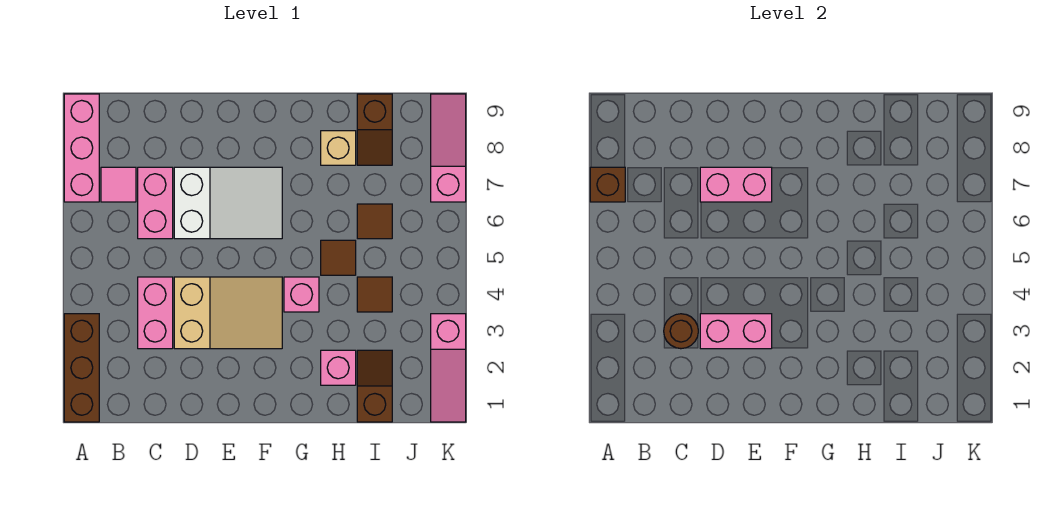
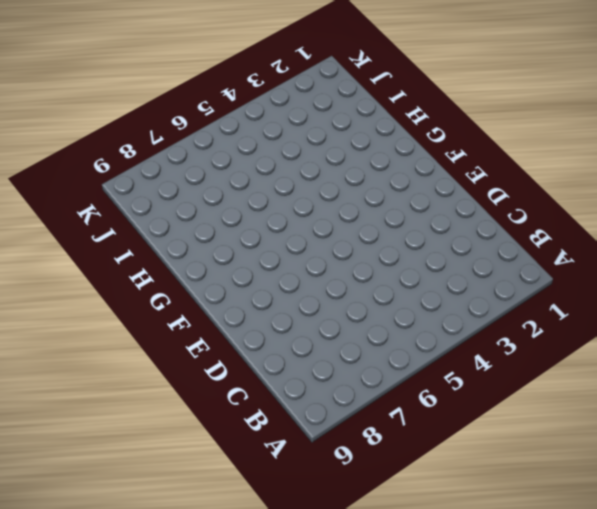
none -> brown 1x3 brick [64,314,99,422]
none -> pink 1x3 brick [64,94,99,202]
none -> pink 1x1 tile [101,167,136,202]

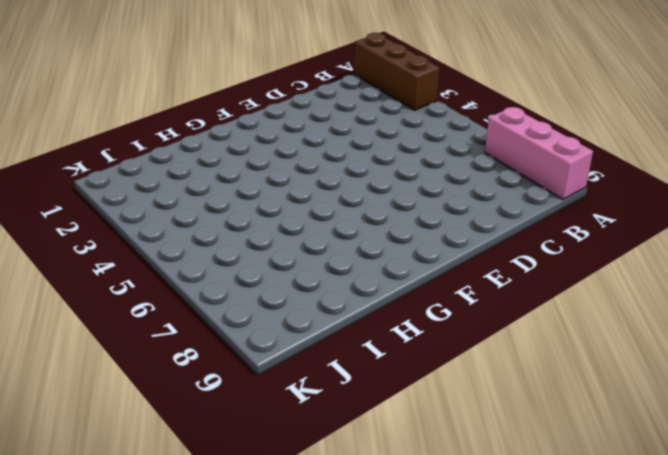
none -> pink 1x1 tile [101,167,136,202]
none -> pink 1x2 brick [138,277,173,349]
none -> pink 1x2 brick [138,167,173,239]

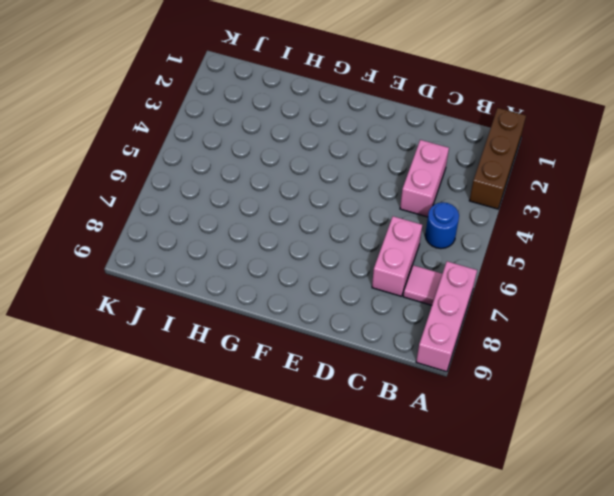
blue 1x1 round brick [425,202,459,249] -> none
none -> tan 2x3 slope [174,277,282,349]
none -> white 2x3 slope [174,167,282,239]
none -> pink 1x1 brick [284,277,319,312]

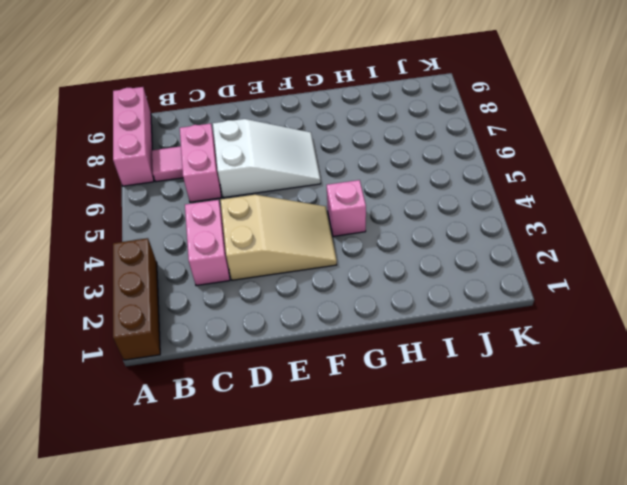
none -> pink 1x1 brick [321,350,356,385]
none -> brown 1x1 tile [321,240,356,275]
none -> tan 1x1 brick [321,131,356,165]

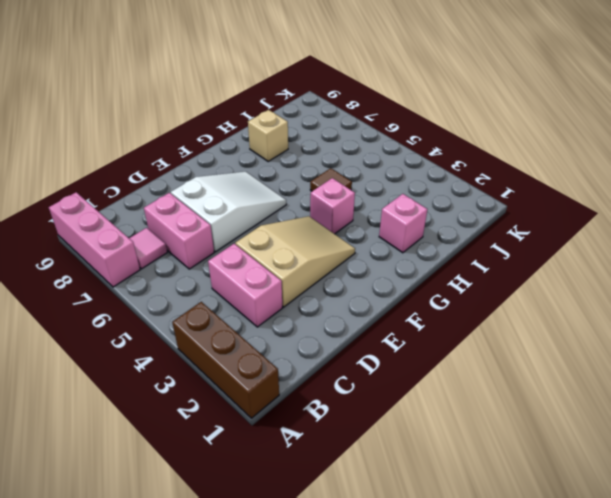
none -> brown 1x2 slope [357,350,392,422]
none -> brown 1x1 tile [357,277,392,312]
none -> brown 1x1 tile [357,204,392,239]

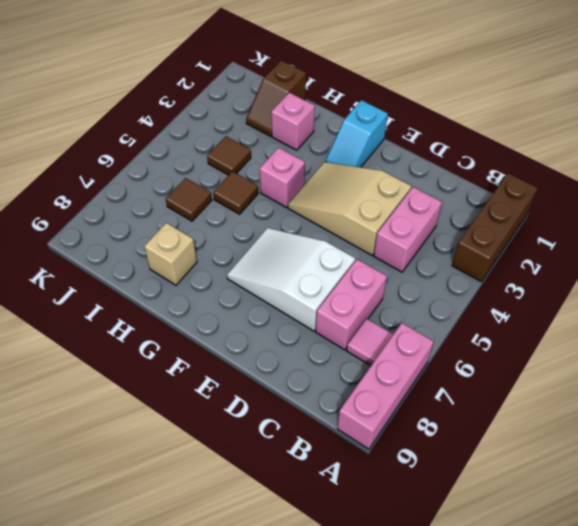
cyan 1x2 slope [325,100,388,167] -> none
none -> brown 1x2 slope [357,94,392,165]
none -> pink 1x3 slope [431,314,466,422]
none -> pink 1x3 slope [431,94,466,202]

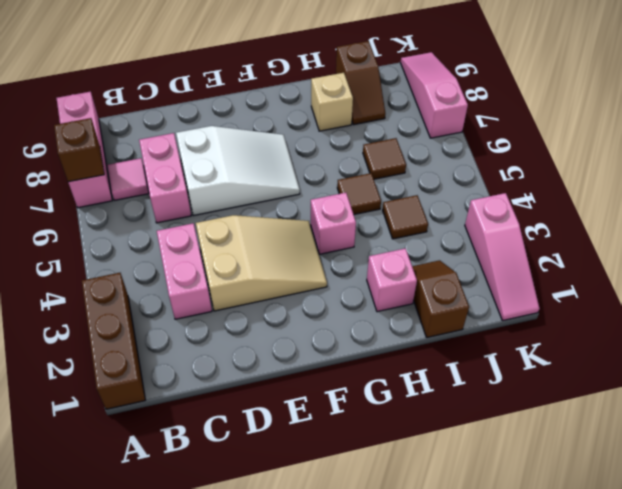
none -> brown 1x1 round brick [664,314,698,349]
none -> pink 1x2 brick [700,314,772,349]
none -> pink 1x2 brick [700,167,772,202]

